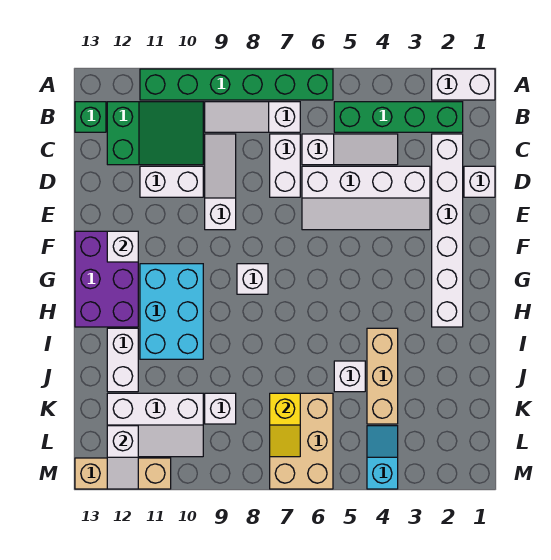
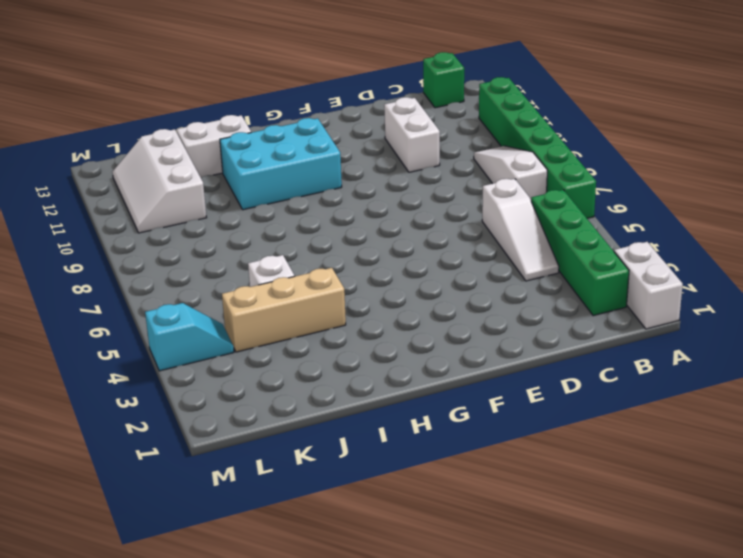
none -> green 2x3 slope [107,102,203,165]
none -> white 1x6 brick [432,134,463,327]
none -> white 1x2 brick [270,134,300,197]

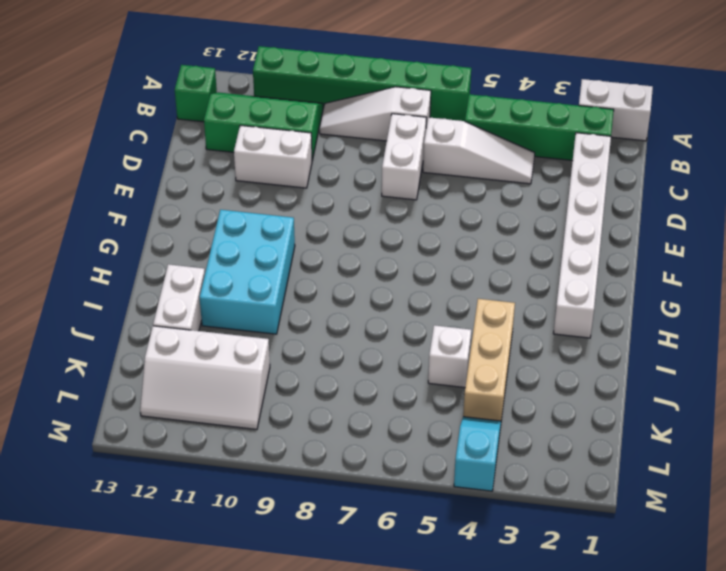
green 2x3 slope [204,92,323,160] -> green 2x3 slope turned to [107,102,203,165]
none -> white 1x3 slope [205,134,236,230]
none -> white 1x1 brick [464,166,495,197]
none -> white 2x4 slope [302,166,430,230]

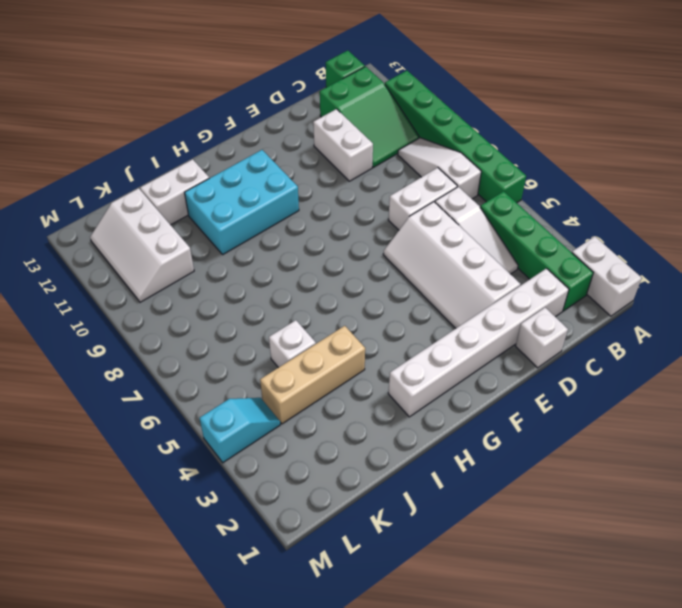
none -> white 1x3 slope [205,134,236,230]
none -> purple 2x3 brick [75,231,138,327]
none -> white 1x1 brick [237,264,268,294]

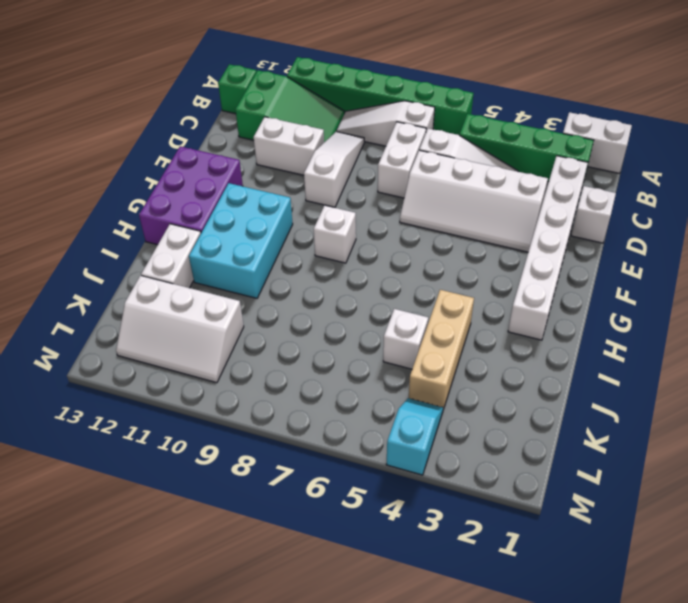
none -> tan 2x3 brick [270,393,333,489]
none -> white 1x1 brick [205,393,236,424]
none -> tan 1x3 brick [75,458,171,489]

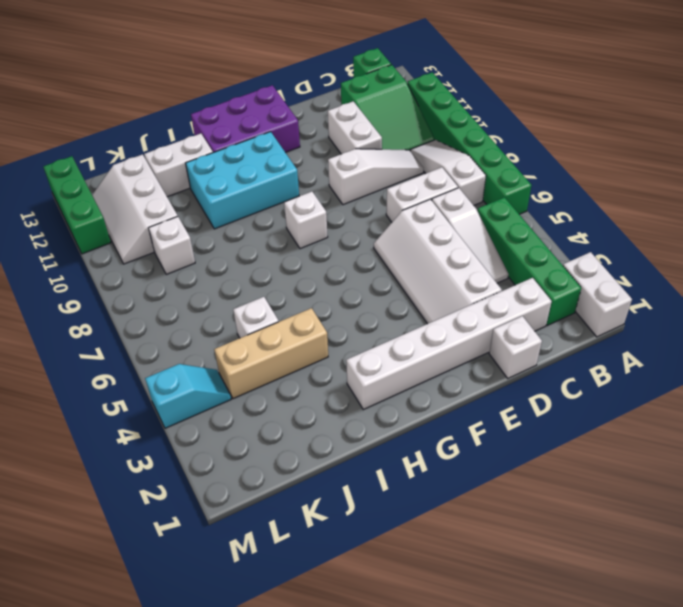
green 1x3 brick [43,156,111,254] -> tan 1x3 brick [75,458,171,489]
none -> tan 2x3 brick [270,393,333,489]
none -> white 1x1 brick [107,231,138,262]
none -> yellow 1x2 slope [270,393,300,457]

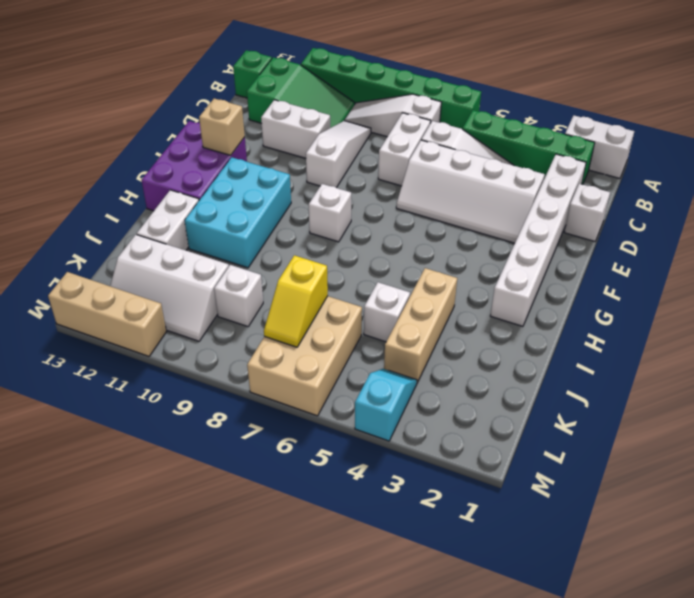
tan 1x1 brick [199,99,245,155] -> white 1x1 brick [107,231,138,262]
none -> white 1x2 slope [107,426,138,489]

